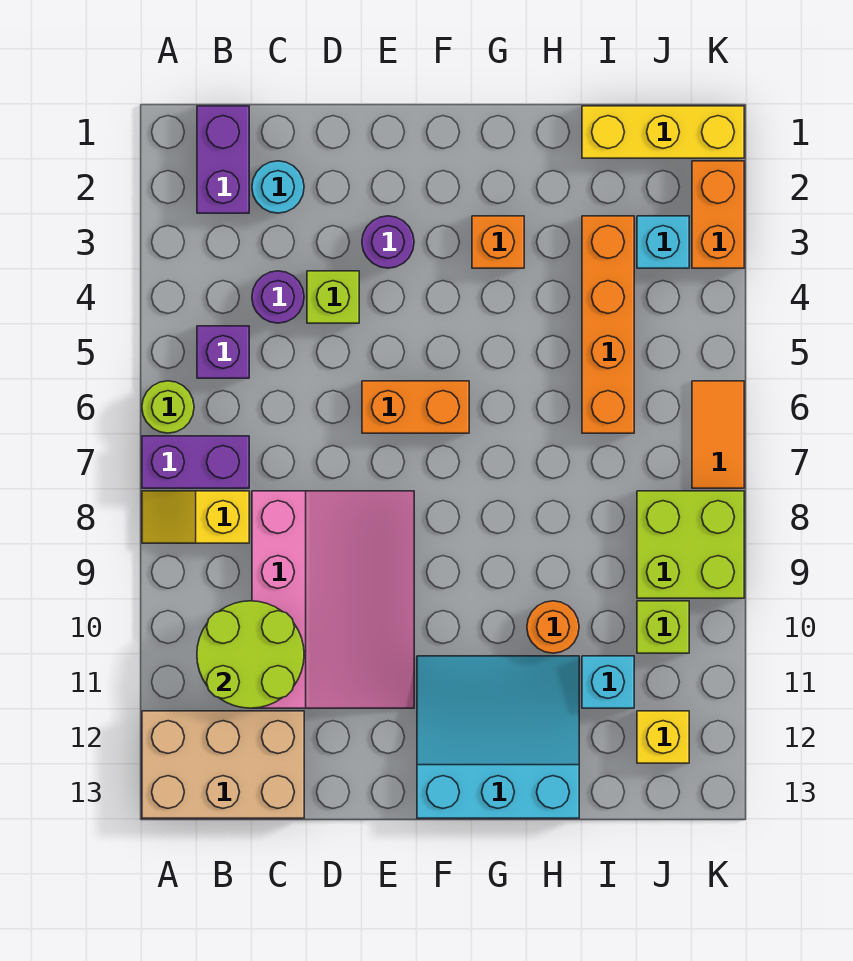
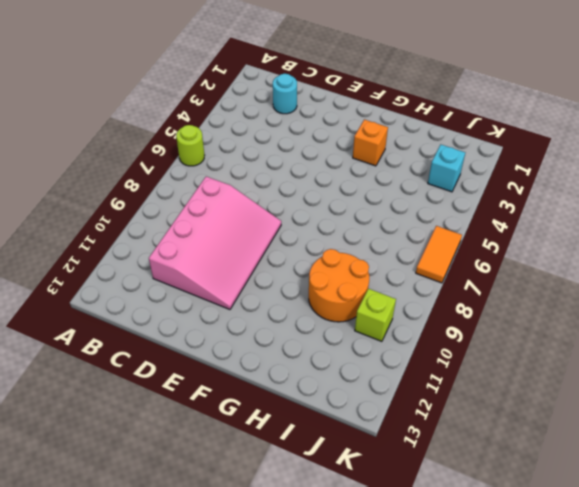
orange 2x2 round brick [309,249,369,322] -> orange 1x1 round brick [527,601,579,653]
none -> purple 1x2 brick [142,436,249,488]
none -> yellow 1x2 slope [142,491,249,543]
none -> tan 2x3 brick [142,711,304,818]

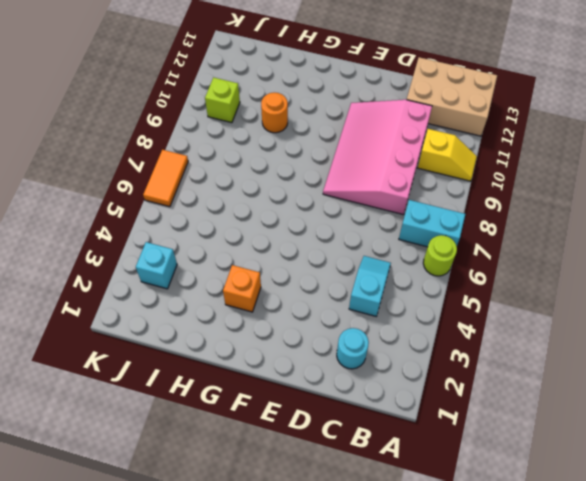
cyan 1x2 brick [399,200,465,247] -> purple 1x2 brick [142,436,249,488]
yellow 1x2 slope [418,129,477,181] -> yellow 1x2 slope moved to [142,491,249,543]
cyan 1x2 slope [349,256,391,316] -> purple 1x1 round brick [252,271,304,323]
none -> purple 1x2 brick [197,106,249,213]
none -> purple 1x1 brick [197,326,249,378]
none -> lime 1x1 brick [307,271,359,323]

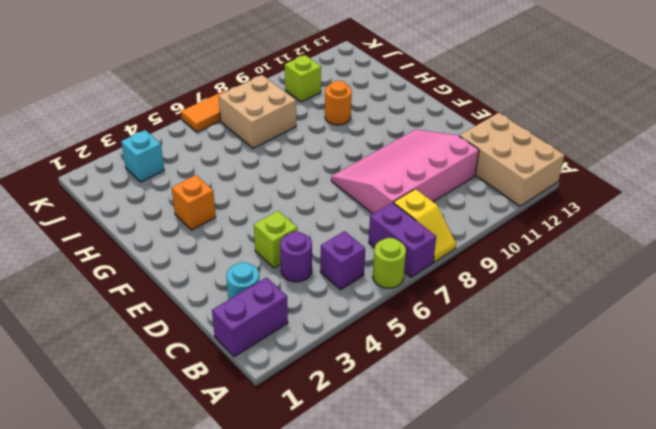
tan 2x2 brick [218,75,296,148] -> lime 2x2 brick [637,491,744,598]
none -> purple 1x1 round brick [362,216,414,268]
none -> orange 1x2 brick [362,381,469,433]
none -> cyan 3x3 slope [417,656,579,818]

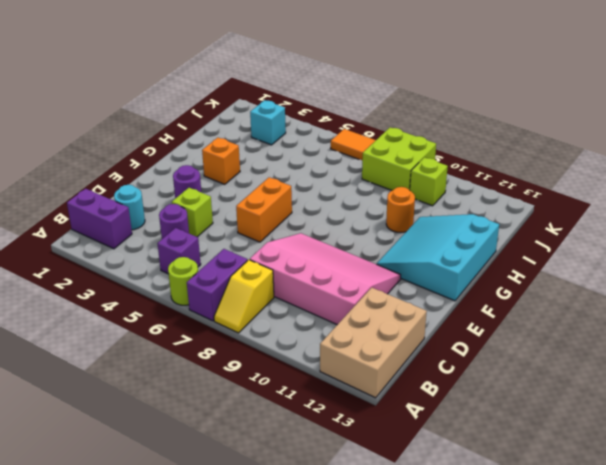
none -> yellow 1x3 brick [582,106,744,158]
none -> orange 1x4 brick [582,216,634,433]
none -> cyan 1x1 brick [582,656,634,708]

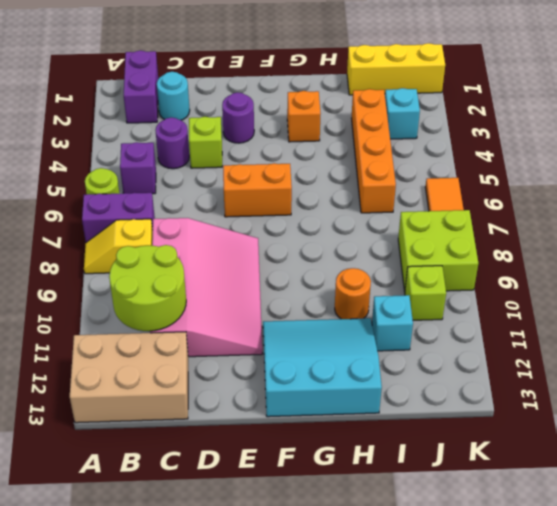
none -> yellow 1x1 brick [637,711,689,763]
none -> orange 1x2 brick [692,161,744,268]

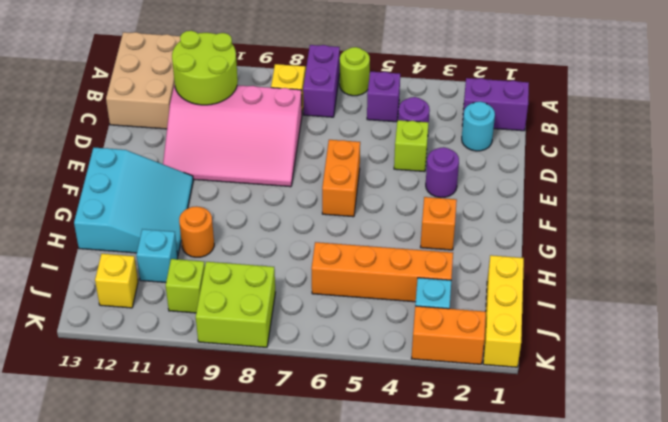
none -> orange 1x2 tile [692,381,744,488]

